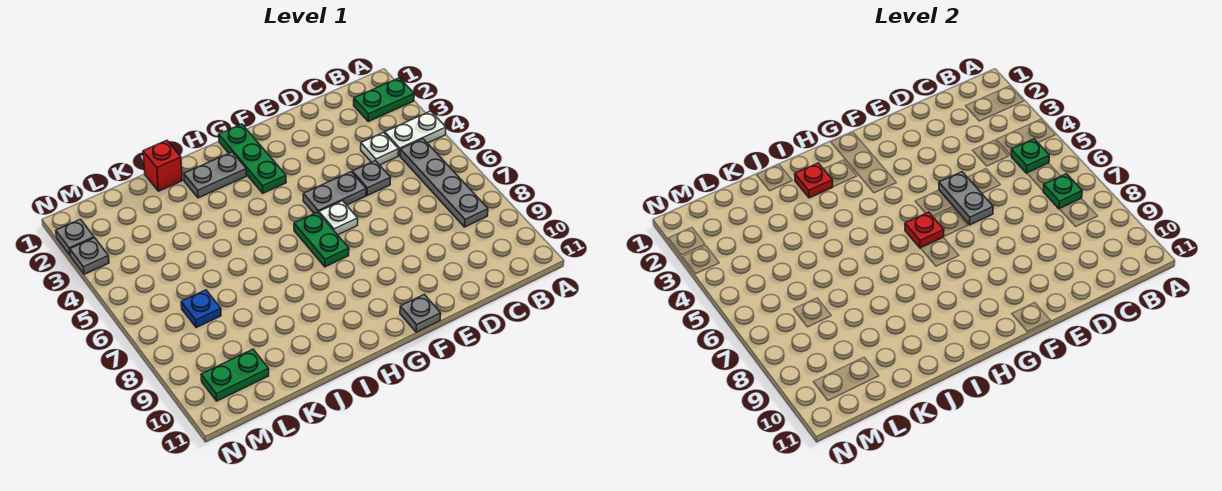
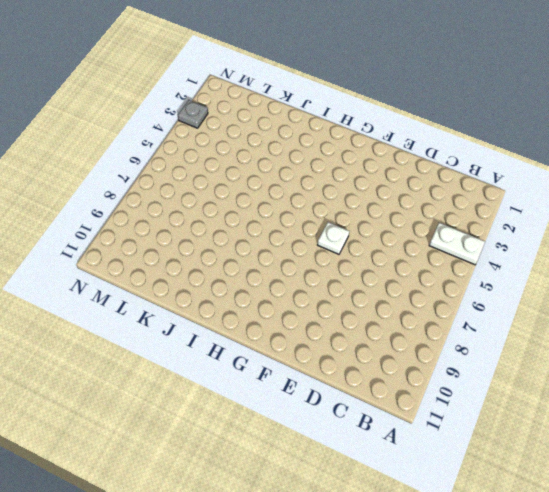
none -> green 1x2 plate [354,78,414,121]
none -> grey 1x4 plate [400,139,488,227]
none -> white 1x1 plate [361,133,399,165]

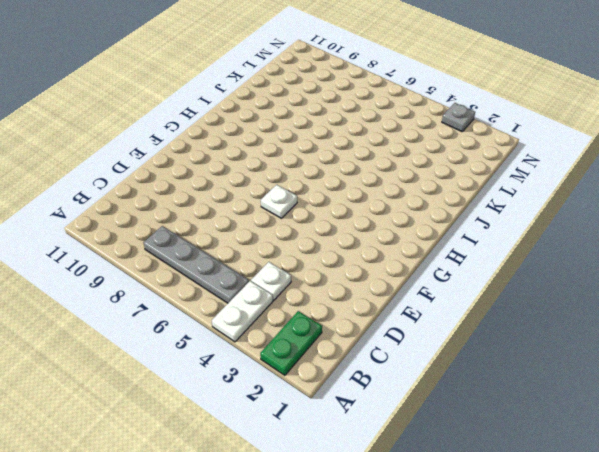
none -> grey 1x1 plate [352,161,391,195]
none -> grey 1x2 plate [303,172,366,214]
none -> grey 1x1 plate [400,294,441,332]

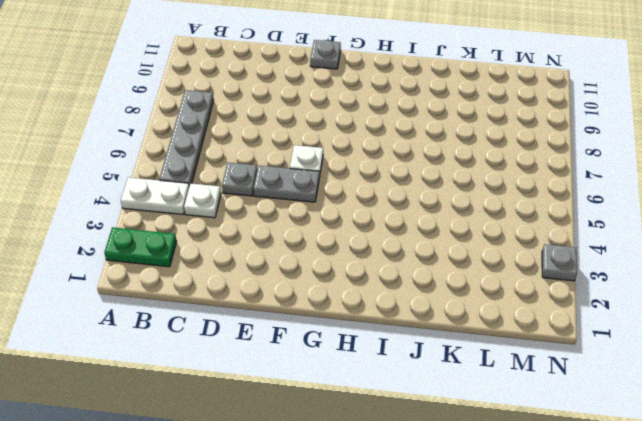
none -> green 1x3 plate [219,124,286,193]
none -> green 1x2 plate [294,212,349,267]
none -> grey 1x2 plate [184,152,247,198]

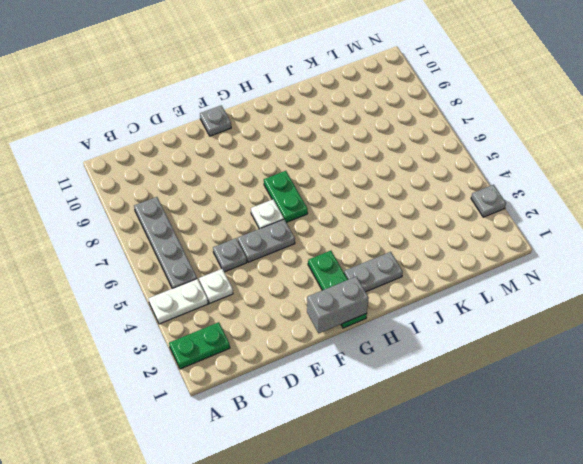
grey 1x2 brick [307,277,369,333] -> none
none -> red 1x1 brick [143,140,182,191]
none -> blue 1x1 plate [181,290,221,327]
none -> green 1x2 plate [201,349,269,401]

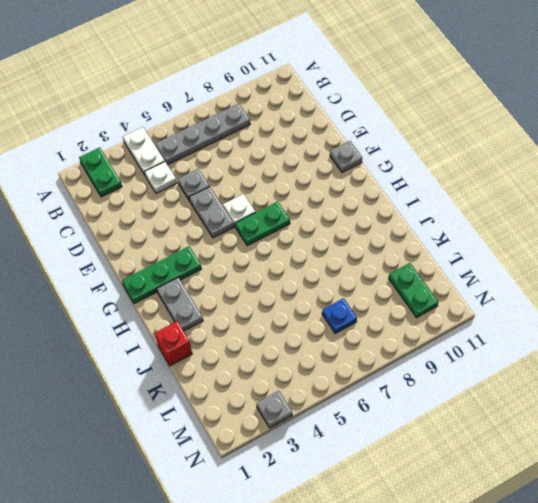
none -> grey 1x1 plate [56,219,94,255]
none -> green 1x1 plate [1011,139,1049,173]
none -> green 1x1 plate [1043,174,1082,209]

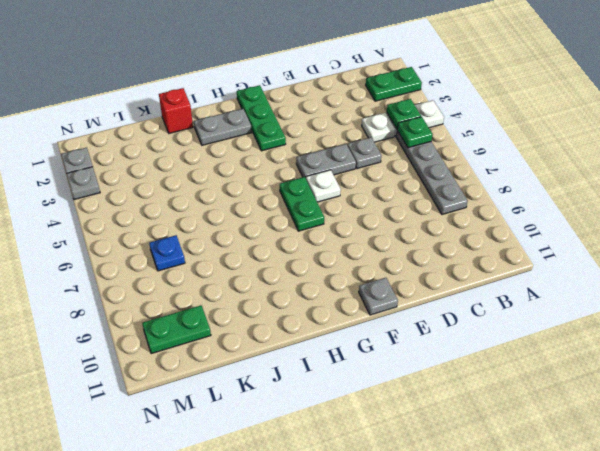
green 1x1 plate [387,99,421,129] -> green 1x1 plate moved to [1043,174,1082,209]
none -> grey 1x2 plate [939,172,993,225]
none -> red 1x1 plate [905,212,944,248]
none -> red 1x1 plate [795,163,833,198]

